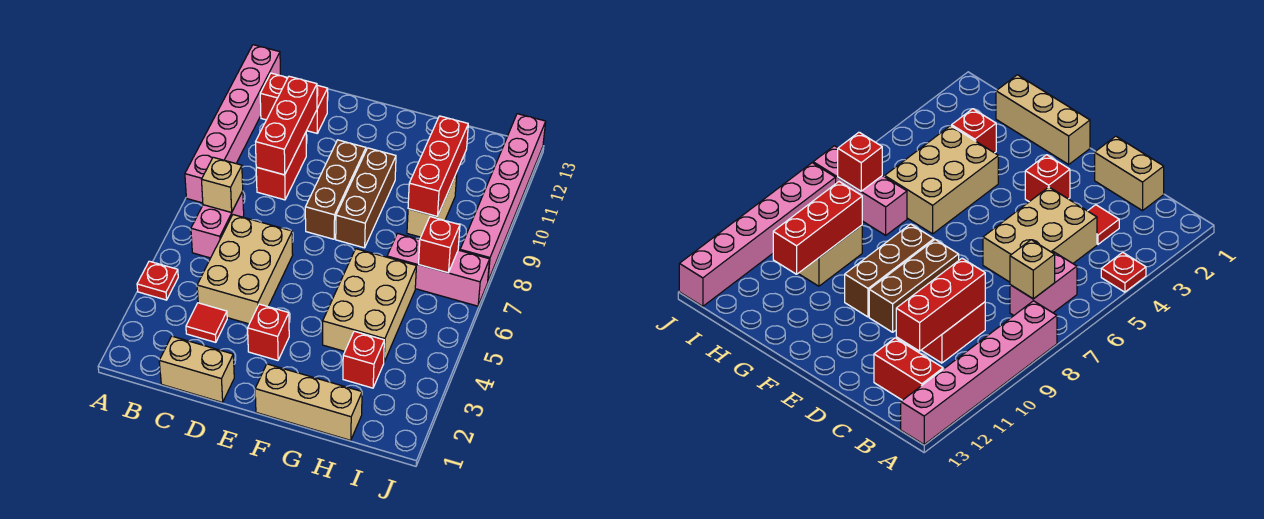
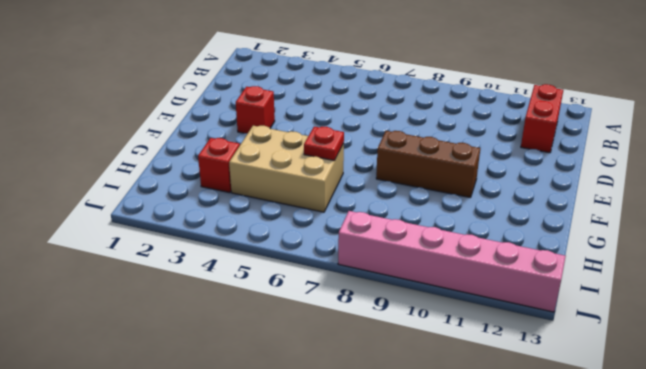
red 1x1 plate [304,127,344,161] -> red 1x1 plate moved to [137,261,178,300]
none -> pink 1x6 brick [185,45,280,203]
none -> pink 1x2 brick [191,192,244,258]
none -> tan 1x2 brick [159,336,234,402]

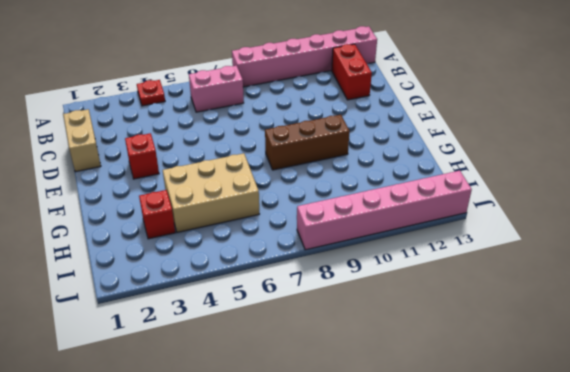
none -> red 1x1 tile [186,303,227,342]
none -> tan 2x3 brick [197,215,293,324]
none -> red 1x2 brick [256,133,306,200]

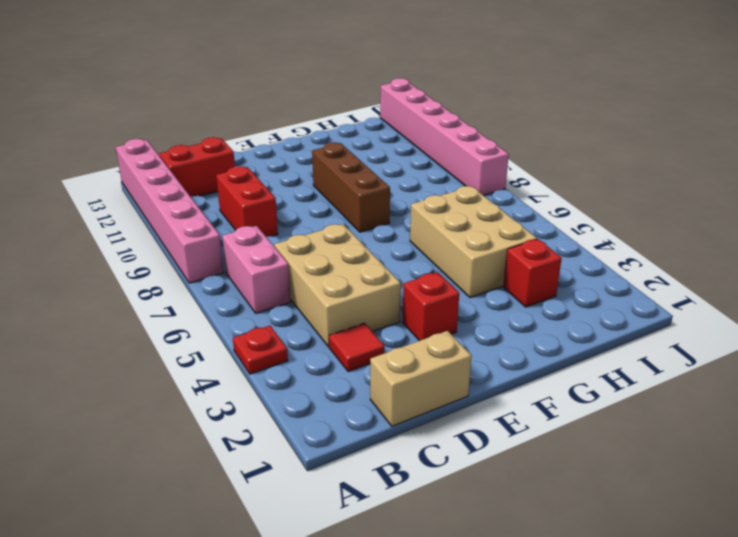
none -> brown 1x3 brick [305,140,366,239]
none -> tan 1x3 brick [255,364,362,440]
none -> pink 1x3 brick [387,233,490,306]

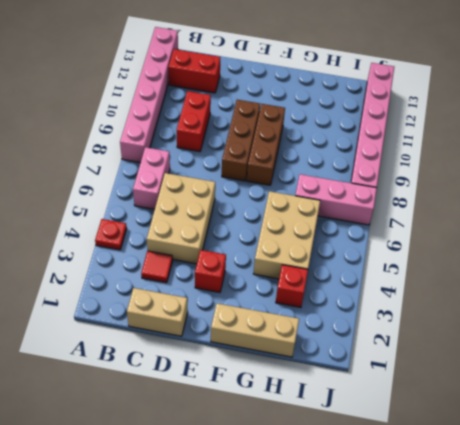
none -> tan 1x2 brick [407,173,457,237]
none -> tan 1x1 brick [202,157,243,212]
none -> red 1x3 brick [256,76,317,175]

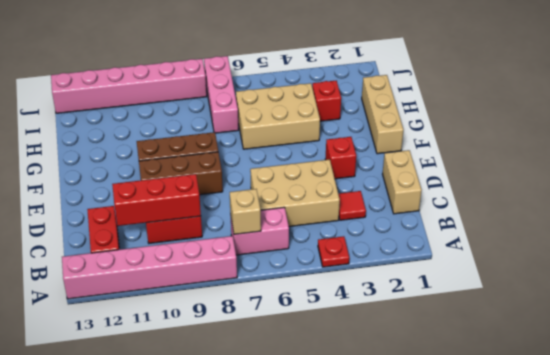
none -> tan 1x2 brick [407,173,457,237]
none -> red 1x3 brick [408,116,468,217]
none -> red 1x1 brick [419,217,460,273]

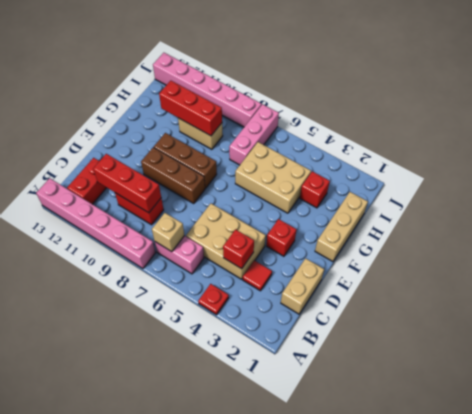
red 1x1 brick [223,229,254,269] -> red 1x1 brick moved to [419,217,460,273]

